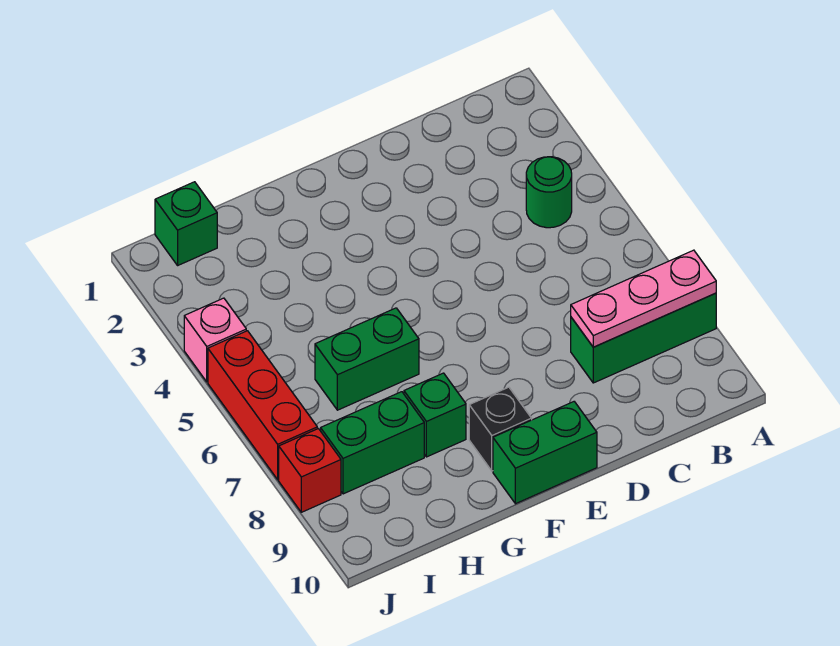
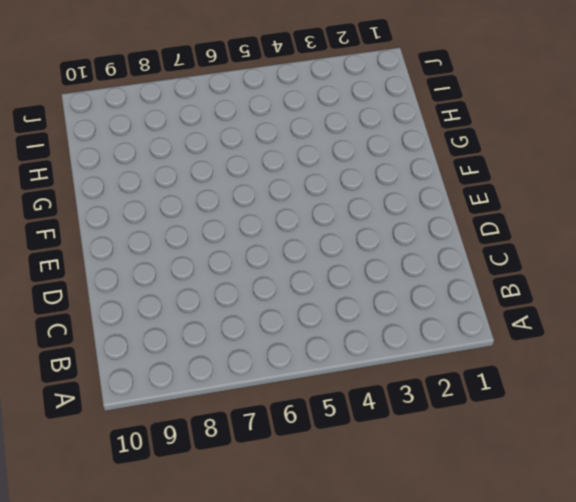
none -> green 1x3 brick [571,293,716,383]
none -> green 1x1 round brick [526,157,572,228]
none -> green 1x2 brick [493,402,597,504]

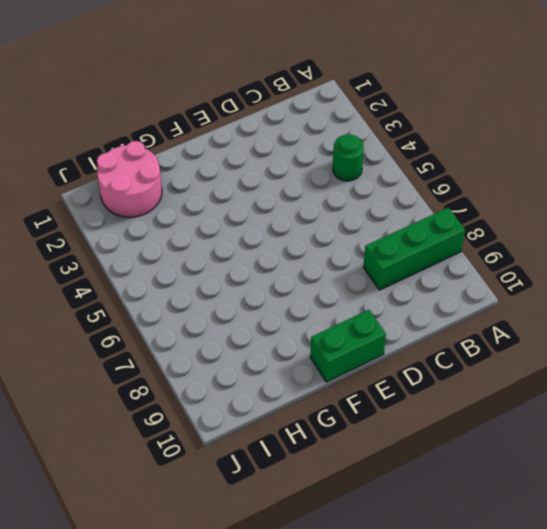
pink 2x2 round brick [97,141,162,217] -> green 1x1 brick [155,182,217,265]
none -> black 1x1 brick [469,387,532,471]
none -> green 1x2 brick [315,308,419,410]
none -> green 1x1 brick [404,373,466,457]

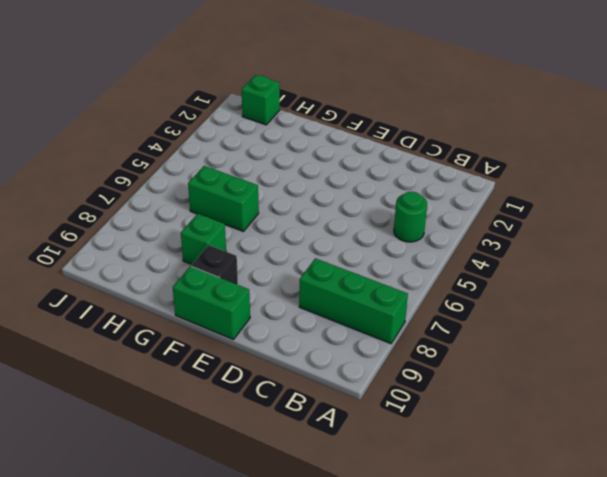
none -> green 1x2 brick [321,392,424,494]
none -> pink 1x1 brick [184,298,246,382]
none -> red 1x3 brick [208,331,317,480]

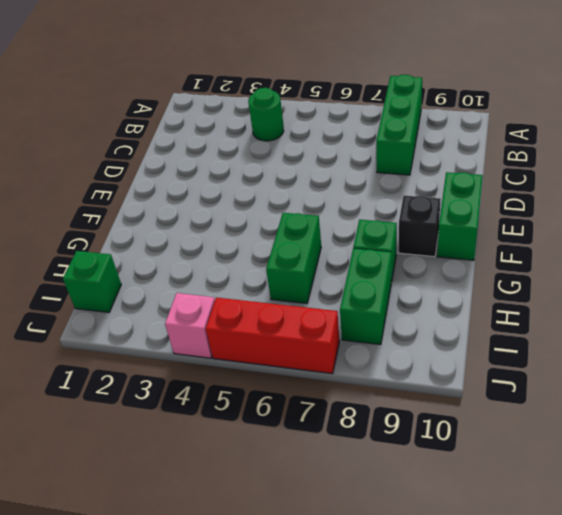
none -> red 1x1 brick [279,429,341,512]
none -> pink 1x3 plate [571,250,716,347]

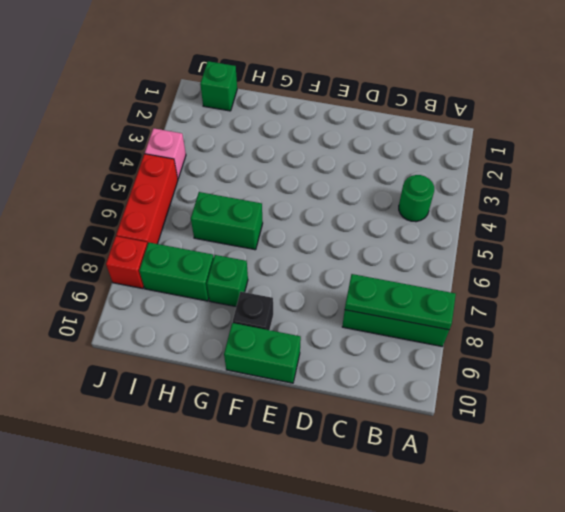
green 1x3 plate [345,274,456,330] -> pink 1x3 plate [571,250,716,347]

